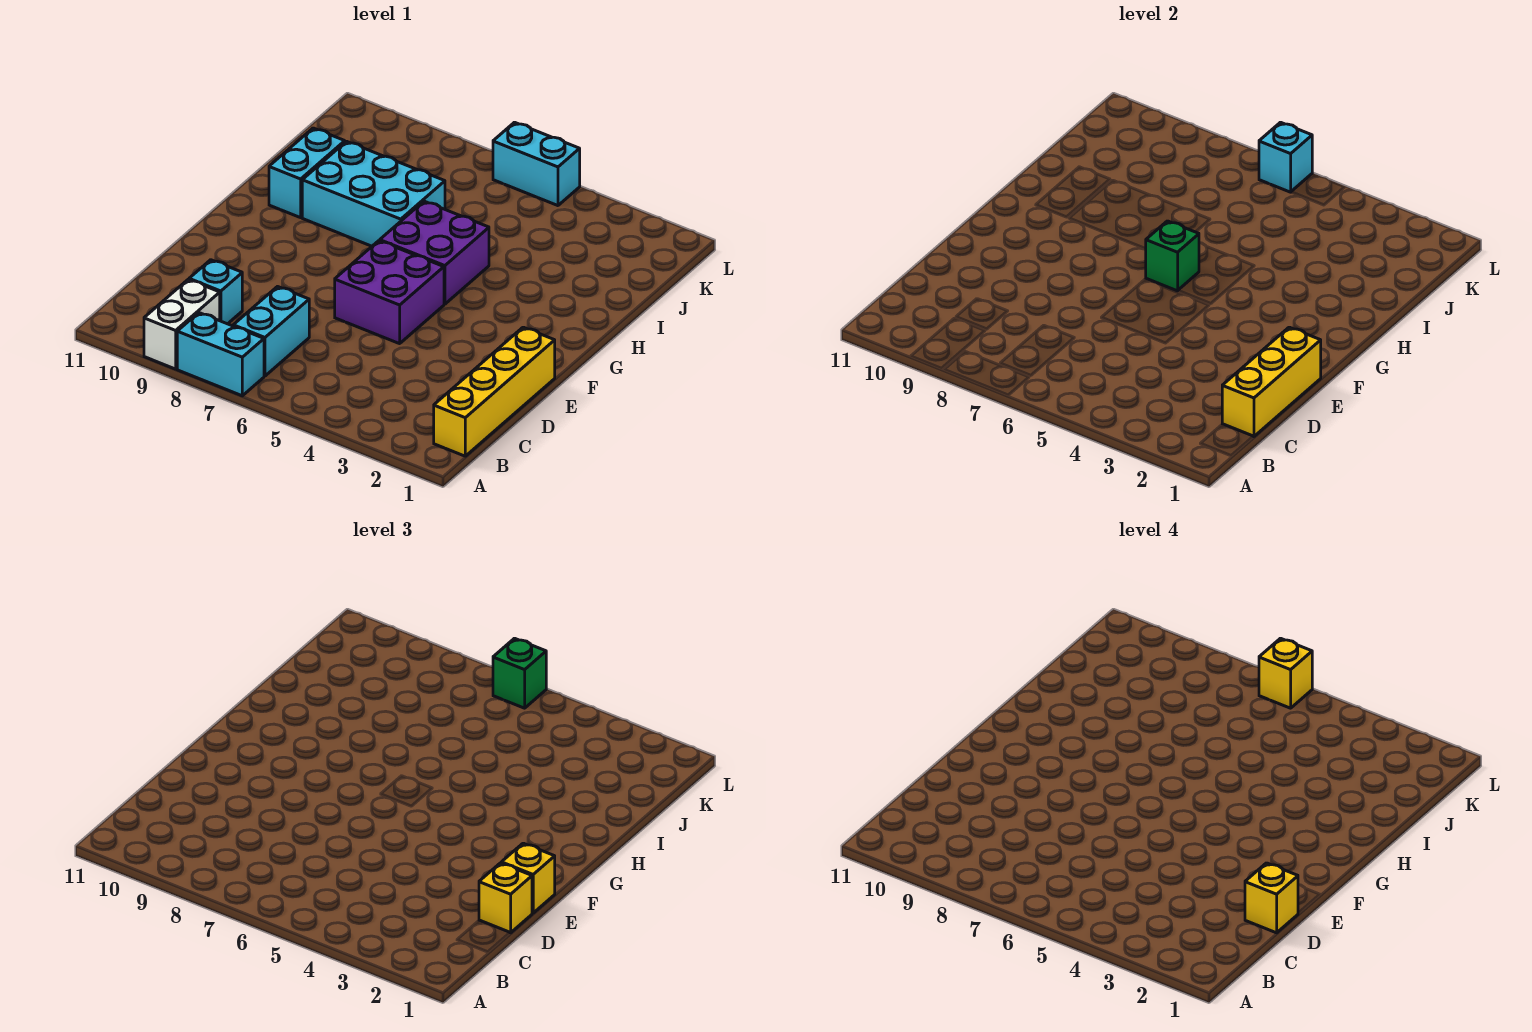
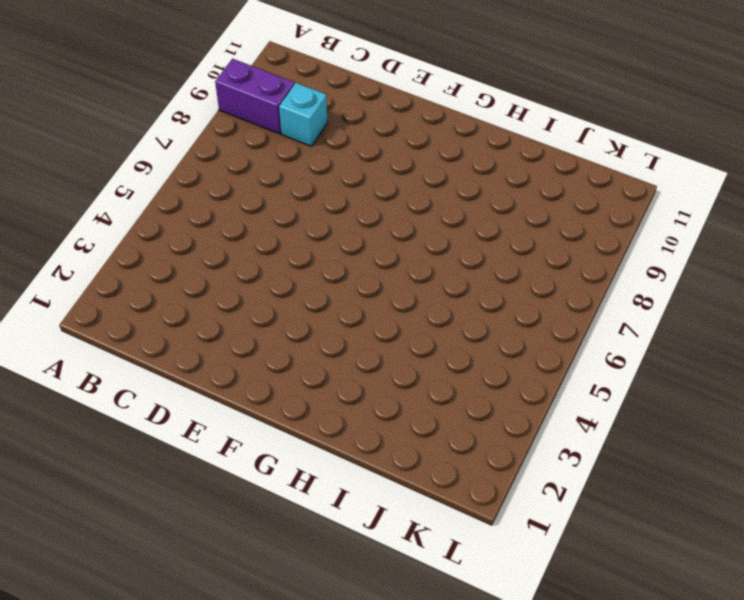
purple 1x2 brick [215,59,294,134] -> white 1x2 brick [144,280,220,369]
none -> cyan 1x2 brick [177,313,264,396]
none -> yellow 1x4 brick [434,327,555,456]
none -> cyan 1x2 brick [233,287,309,376]

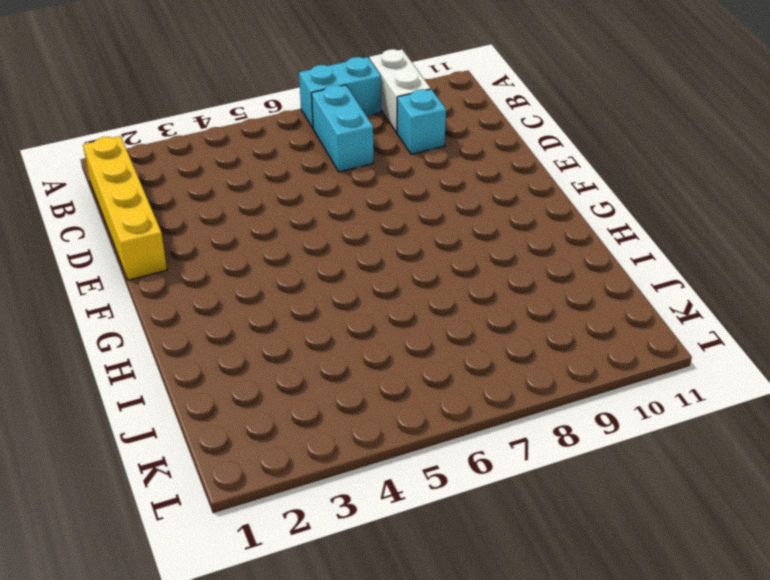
none -> purple 2x2 brick [335,241,444,344]
none -> purple 2x2 brick [380,201,489,304]
none -> cyan 2x3 brick [302,141,445,246]

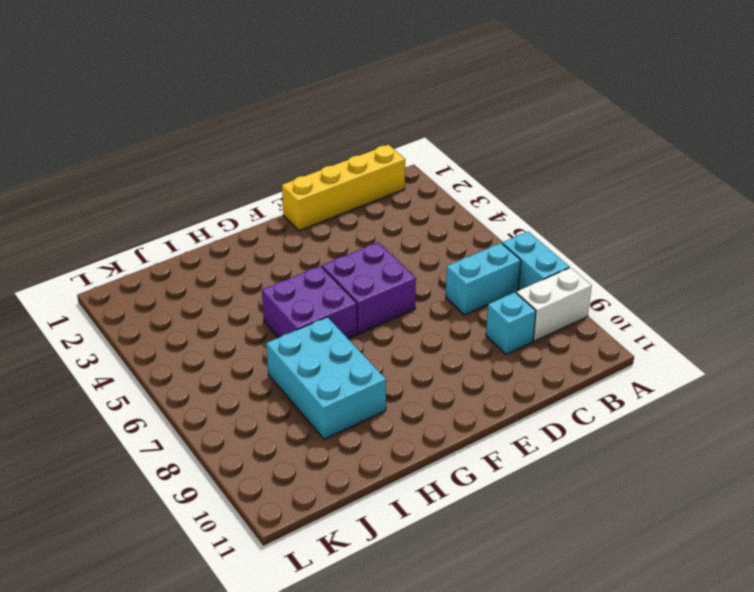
none -> cyan 1x2 brick [269,128,345,218]
none -> cyan 1x2 brick [493,122,580,206]
none -> yellow 1x3 brick [1222,327,1321,437]

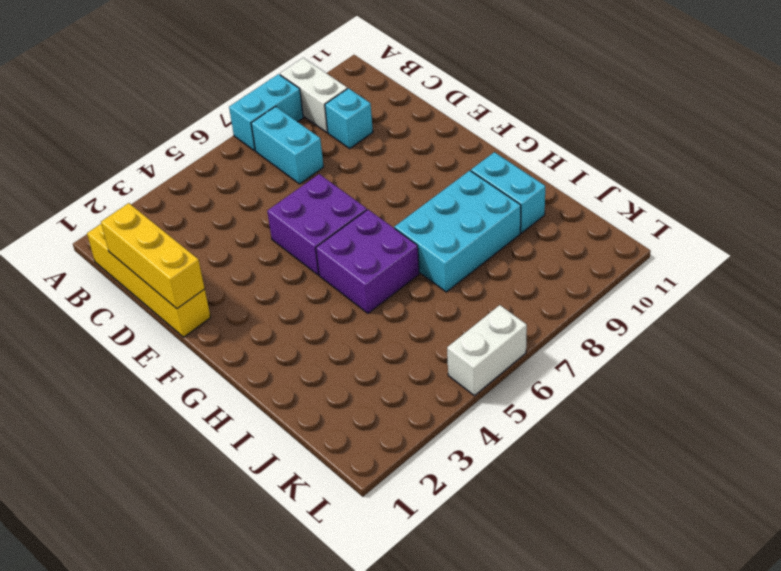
white 1x2 brick [447,305,527,396] -> cyan 1x2 brick [493,122,580,206]
none -> green 1x1 brick [1146,221,1199,291]
none -> cyan 1x1 brick [1259,122,1312,192]
none -> yellow 1x1 brick [479,863,532,933]

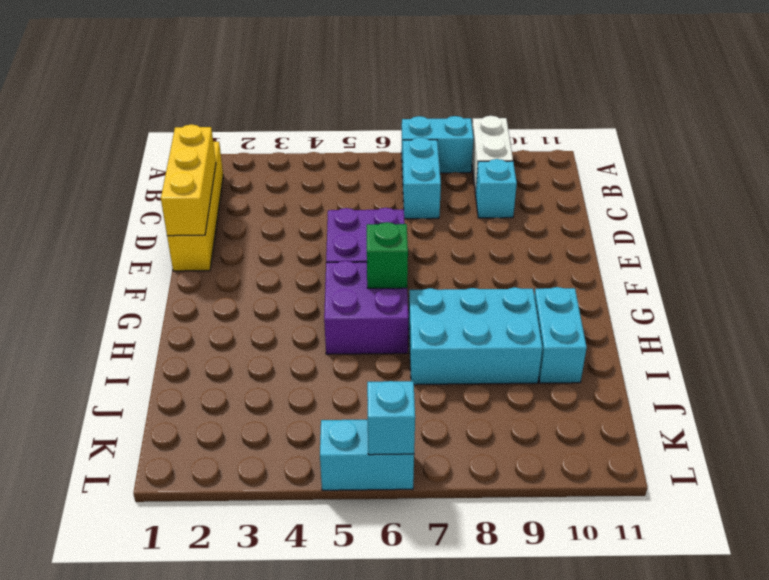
none -> yellow 1x1 brick [479,863,532,933]
none -> yellow 1x1 brick [501,843,555,913]
none -> green 1x1 brick [493,638,546,708]

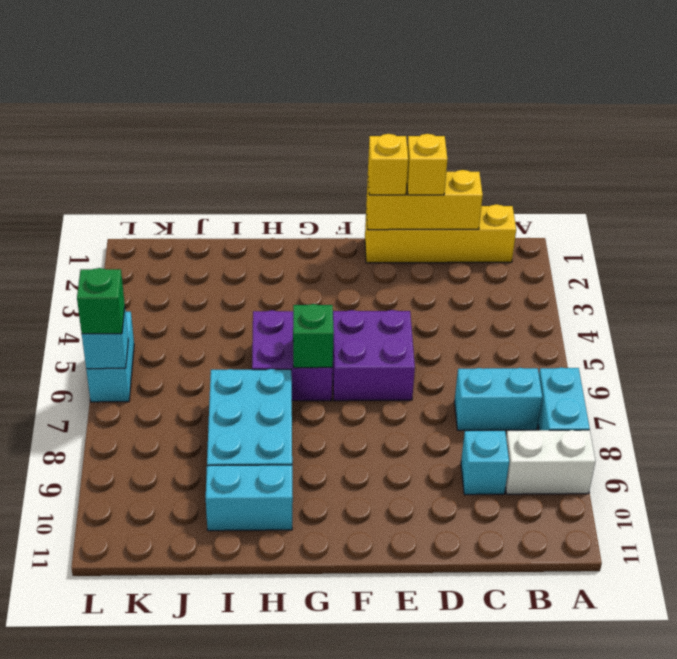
none -> yellow 1x1 brick [1245,863,1298,933]
none -> yellow 1x1 brick [1259,638,1312,708]

